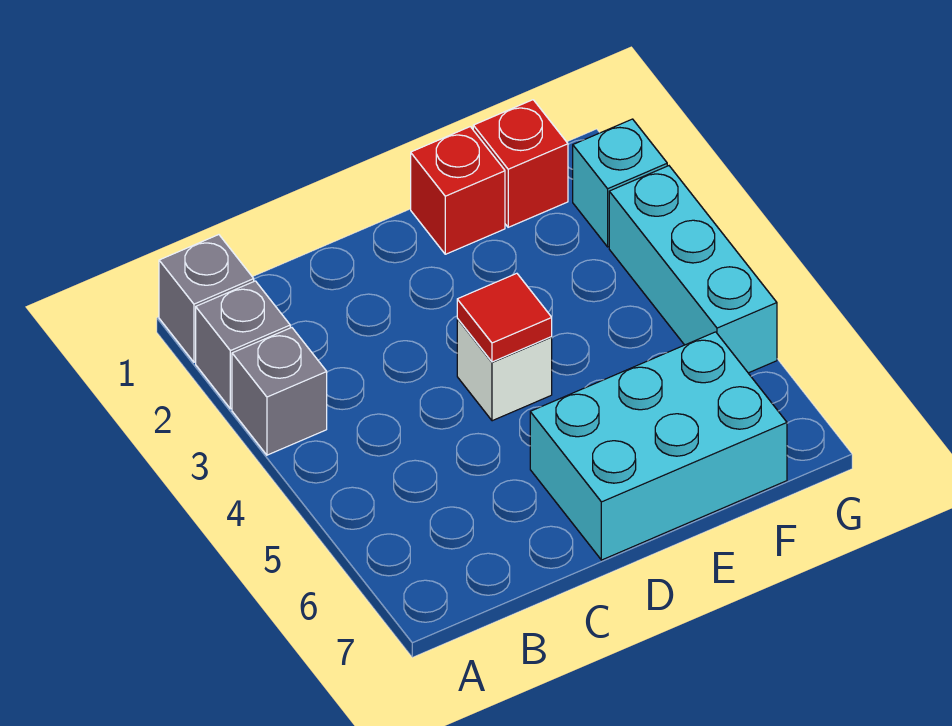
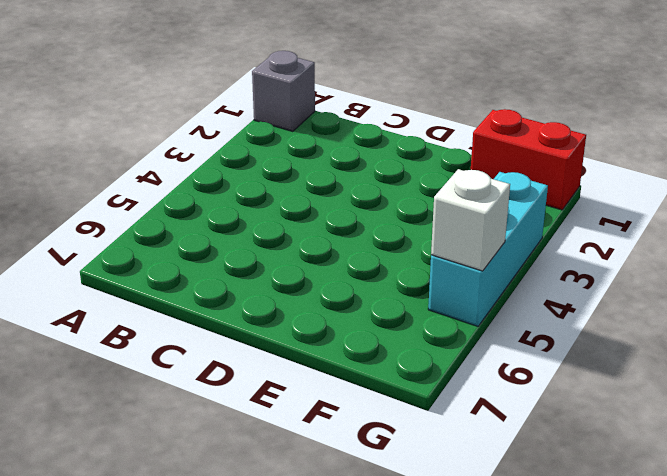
red 1x2 brick [471,109,586,210] -> red 1x1 brick [473,100,568,227]
white 1x1 brick [431,169,510,271] -> white 1x1 brick moved to [457,318,552,421]
none -> grey 1x1 brick [196,281,290,409]
none -> grey 1x1 brick [232,328,327,455]

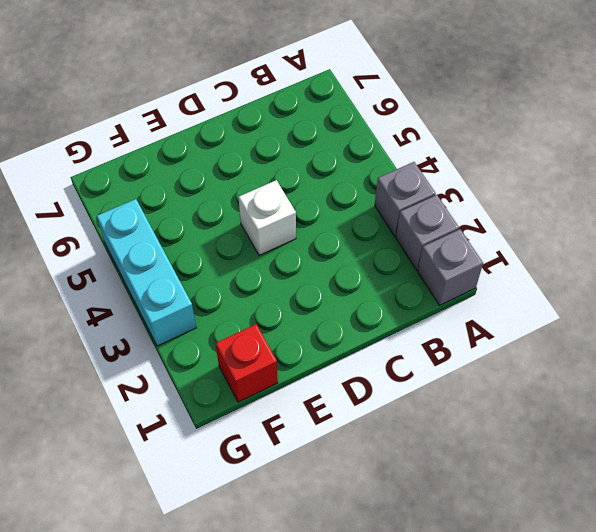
none -> cyan 2x3 brick [530,332,787,560]
none -> red 1x1 brick [411,127,505,254]

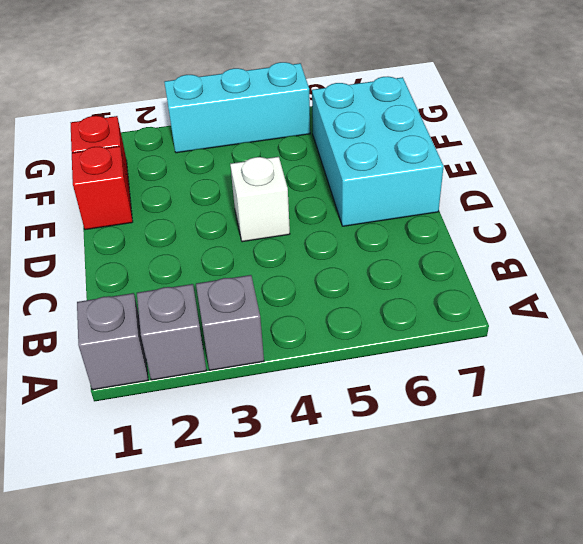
none -> cyan 1x1 brick [573,119,667,247]
none -> red 1x1 tile [457,273,552,362]

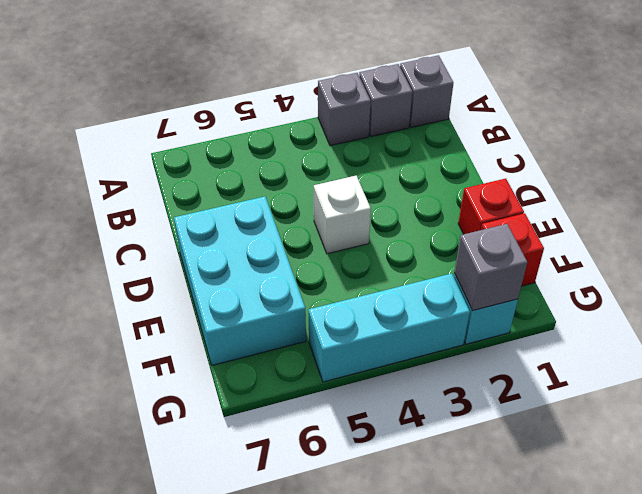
grey 1x1 brick [454,224,527,311] -> none
none -> red 1x1 tile [457,273,552,362]

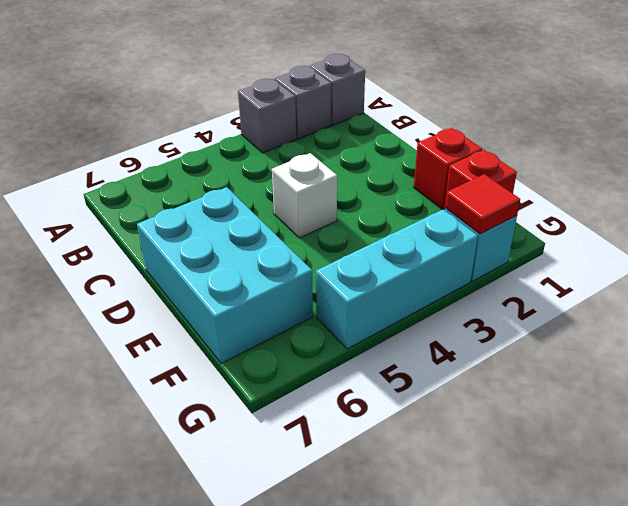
red 1x1 tile [445,174,520,234] -> red 1x1 tile moved to [457,273,552,362]

